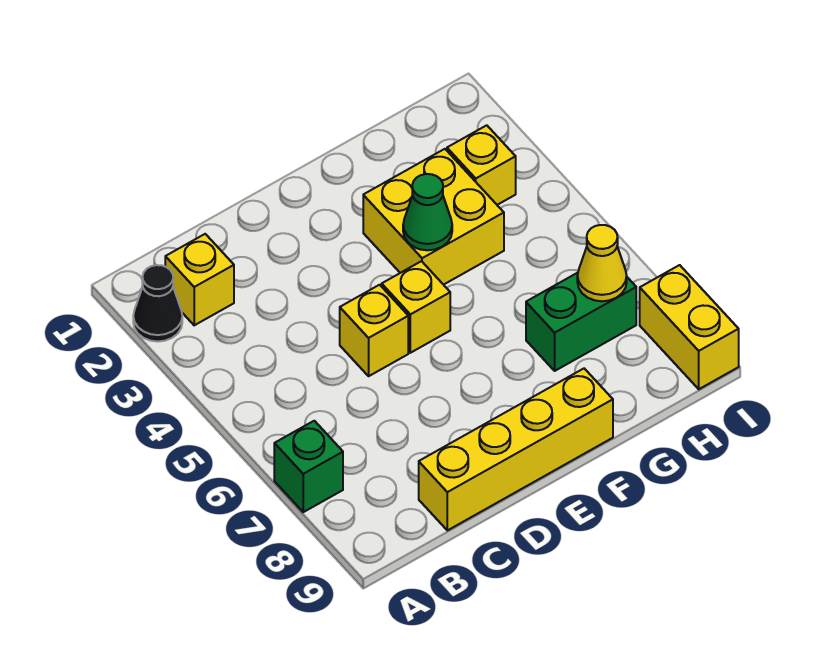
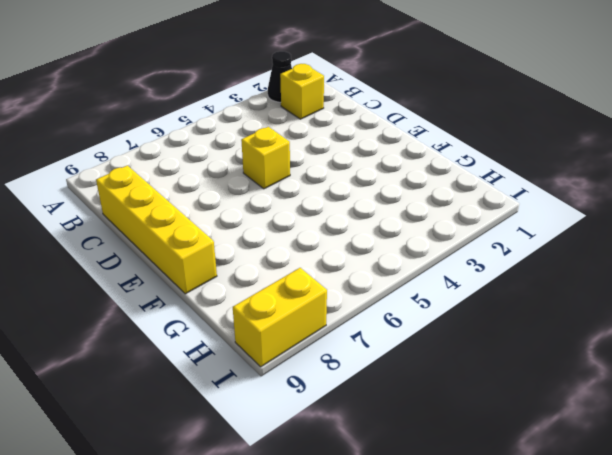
none -> green 1x1 brick [274,421,343,512]
none -> yellow 1x1 brick [382,261,450,353]
none -> yellow 2x2 brick [363,149,504,285]

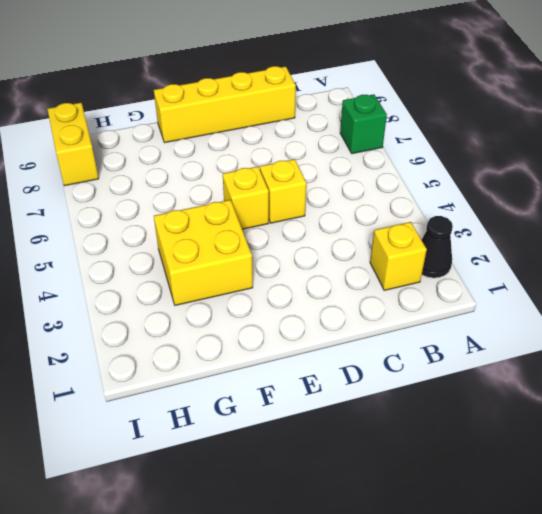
none -> green 1x2 brick [526,273,636,371]
none -> yellow 1x1 brick [447,125,516,205]
none -> green 1x1 cone [403,174,452,250]

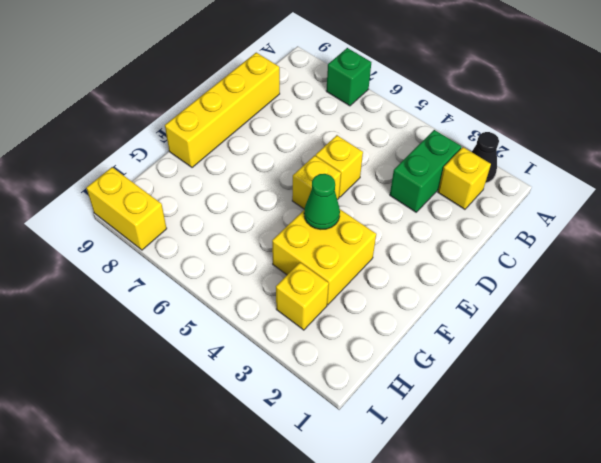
green 1x2 brick [390,130,461,212] -> green 1x2 brick moved to [526,273,636,371]
none -> yellow 1x1 cone [577,225,627,301]

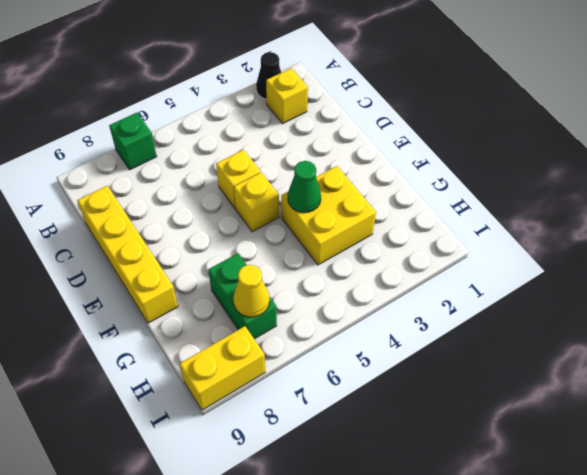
none -> yellow 1x1 brick [447,125,516,205]

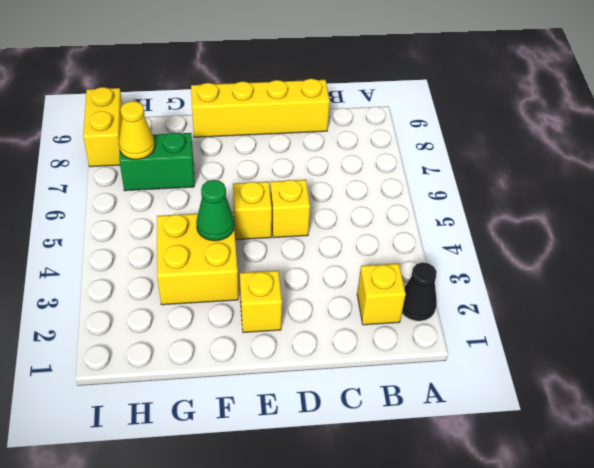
yellow 1x1 brick [240,271,282,332] -> yellow 1x1 brick moved to [447,125,516,205]
none -> green 1x1 brick [274,421,343,512]

